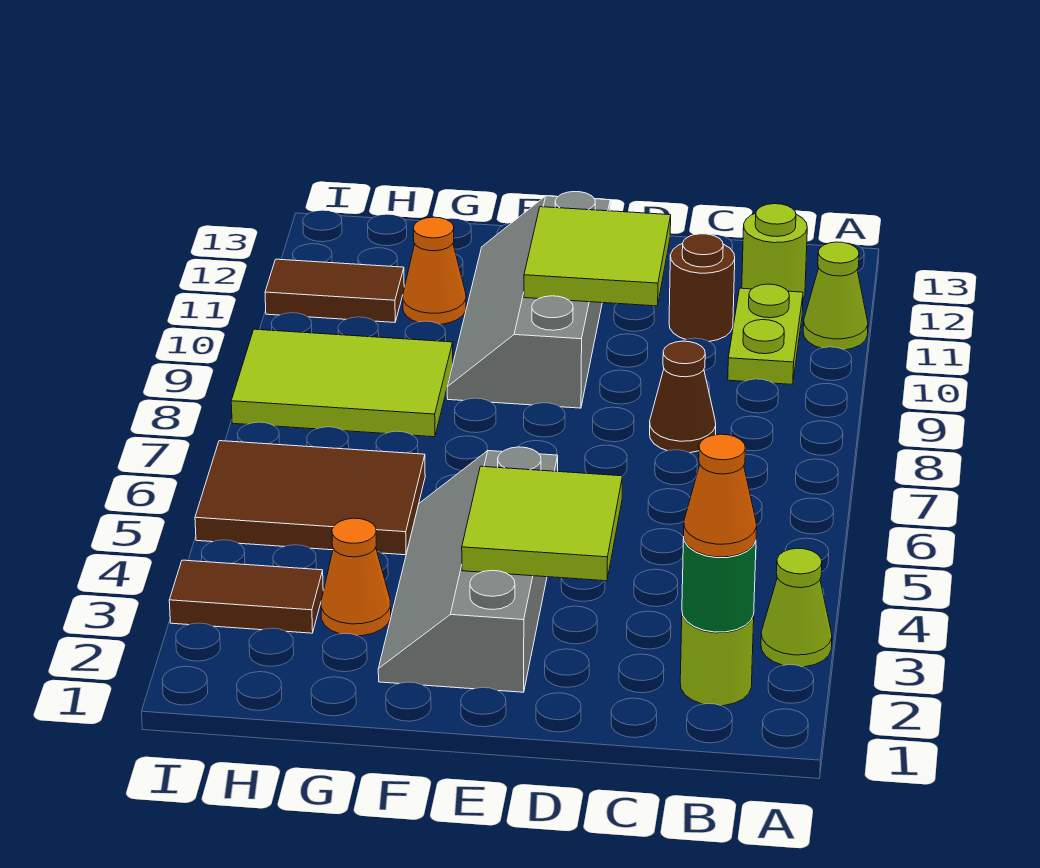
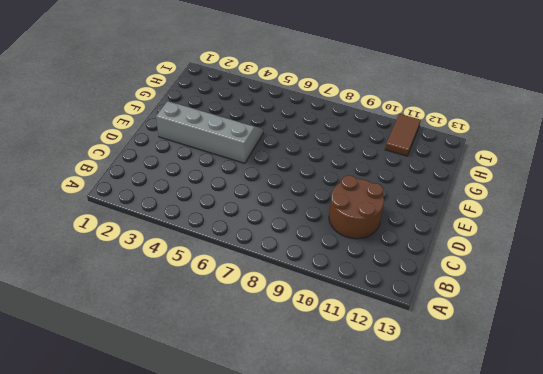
brown 2x2 round brick [329,175,384,239] -> brown 1x1 round brick [669,234,735,341]
none -> lime 1x1 cone [761,548,832,667]
none -> lime 1x1 cone [803,242,868,350]
none -> lime 1x1 round brick [680,614,754,706]

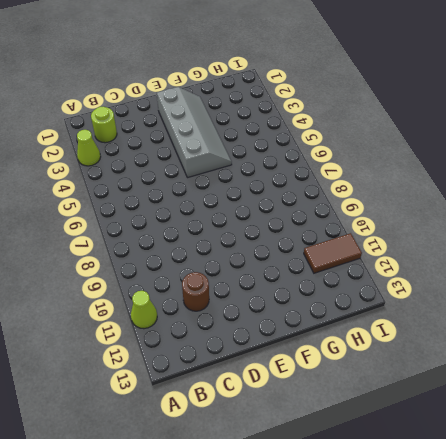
none -> lime 1x2 plate [728,284,803,384]
none -> lime 1x1 round brick [742,204,807,299]
none -> brown 1x1 cone [650,341,716,453]

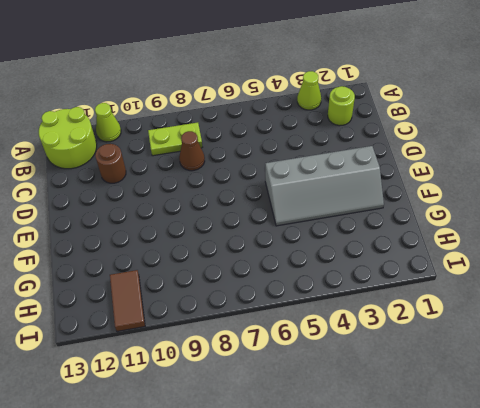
lime 2x2 round brick [39,107,97,169] -> lime 1x1 round brick [742,204,807,299]
lime 1x2 plate [148,123,202,156] -> lime 1x2 plate moved to [728,284,803,384]
none -> grey 2x4 slope [447,192,610,408]
none -> orange 1x1 cone [321,518,391,636]
none -> brown 2x3 tile [195,441,425,555]

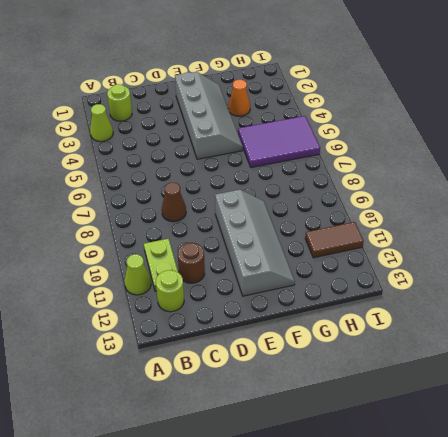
purple 2x3 tile [238,116,320,168] -> brown 2x3 tile [195,441,425,555]
none -> lime 2x3 tile [231,329,453,437]
none -> orange 1x1 cone [403,217,466,325]
none -> brown 1x2 tile [169,560,323,633]

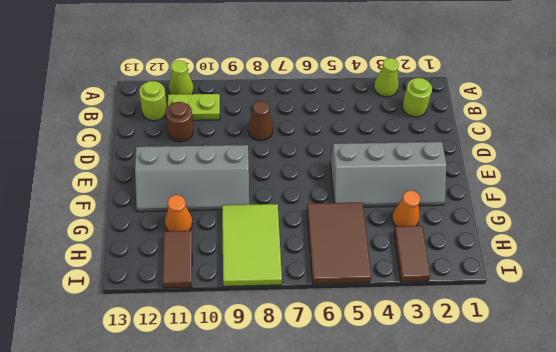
none -> green 1x1 round brick [682,539,756,632]
none -> lime 2x2 tile [462,466,622,581]
none -> lime 2x2 tile [524,207,671,306]

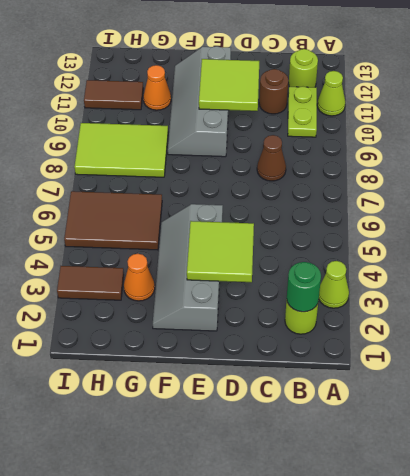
none -> orange 1x1 cone [684,434,757,557]

